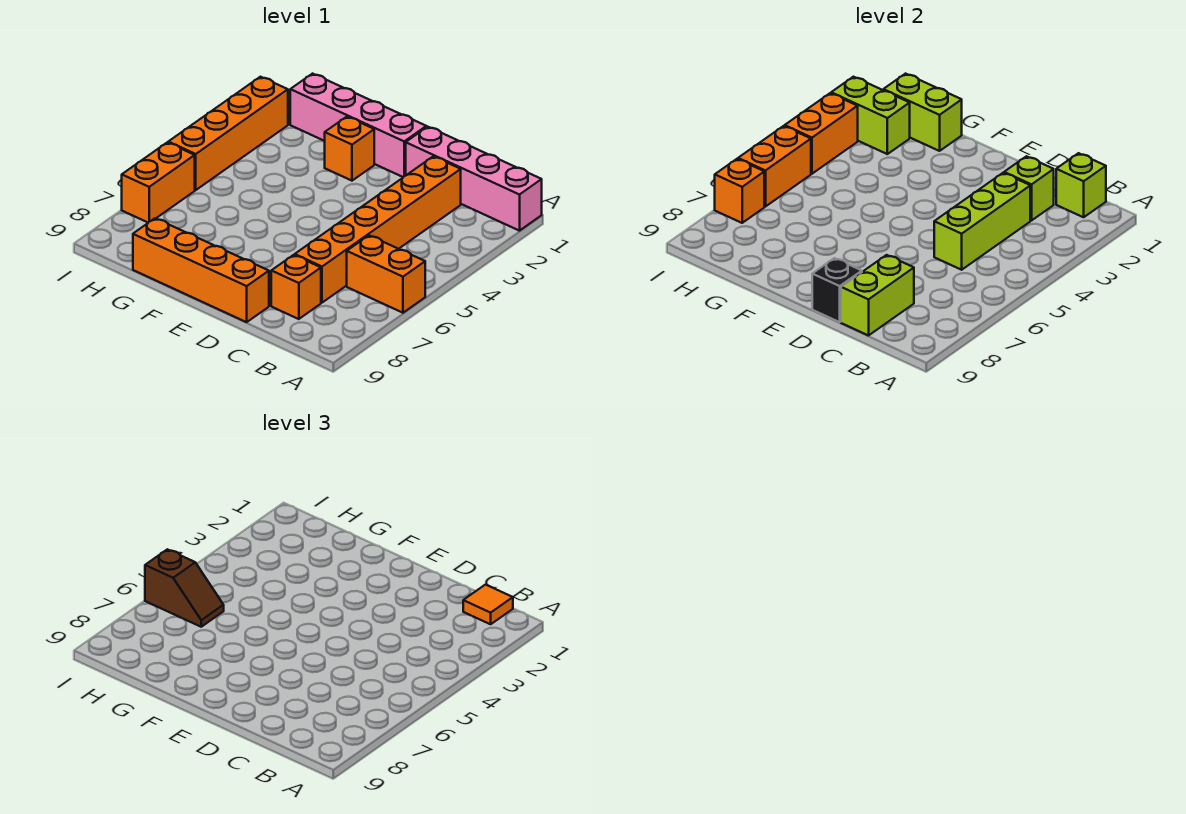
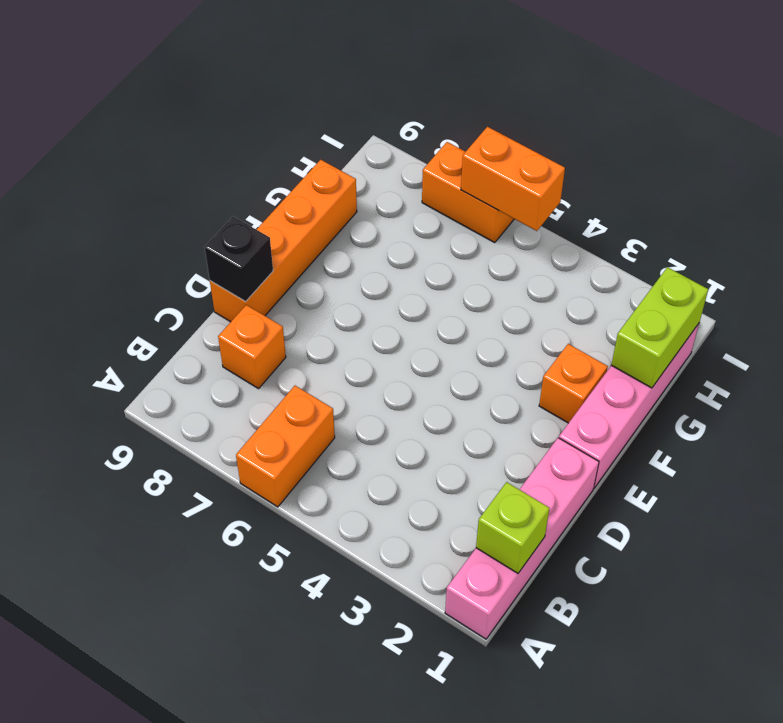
none -> orange 1x6 brick [295,156,461,303]
none -> orange 1x4 brick [168,77,288,190]
none -> lime 1x1 brick [1004,156,1054,221]

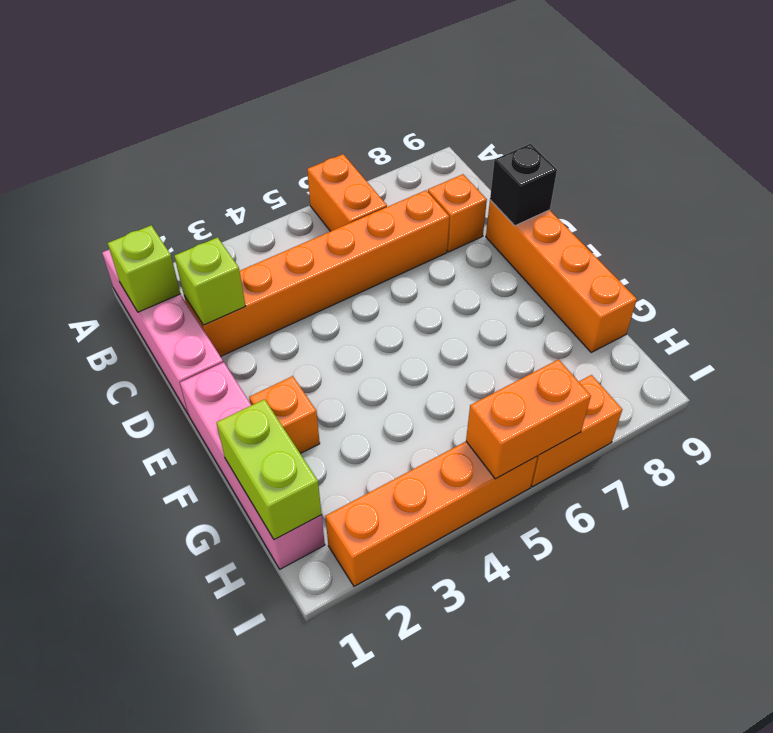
none -> lime 1x3 brick [934,173,1030,270]
none -> lime 1x2 brick [841,255,914,336]
none -> lime 1x2 brick [831,77,910,154]

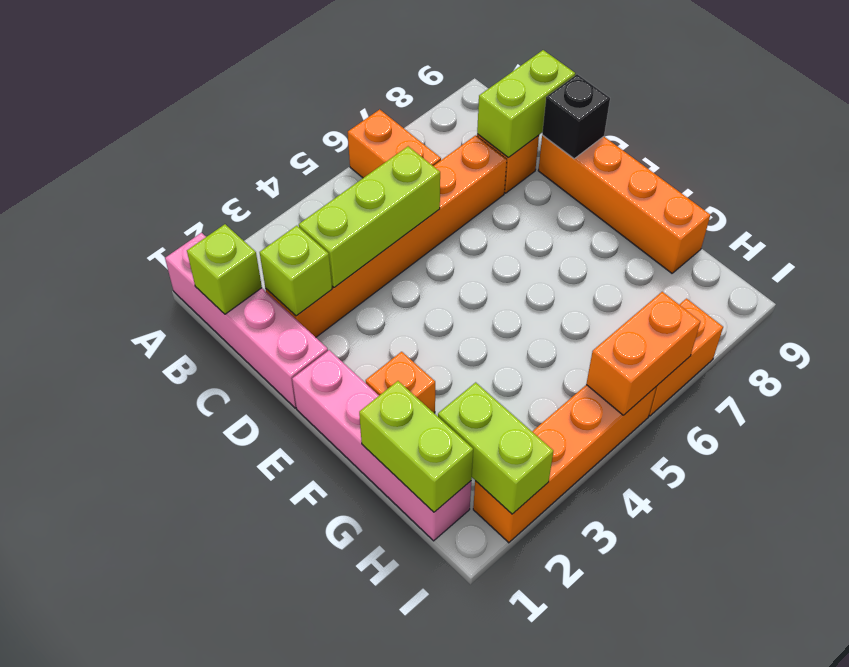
none -> orange 1x2 brick [785,93,858,174]
none -> orange 1x1 brick [715,159,764,223]
none -> orange 1x1 tile [463,585,513,624]

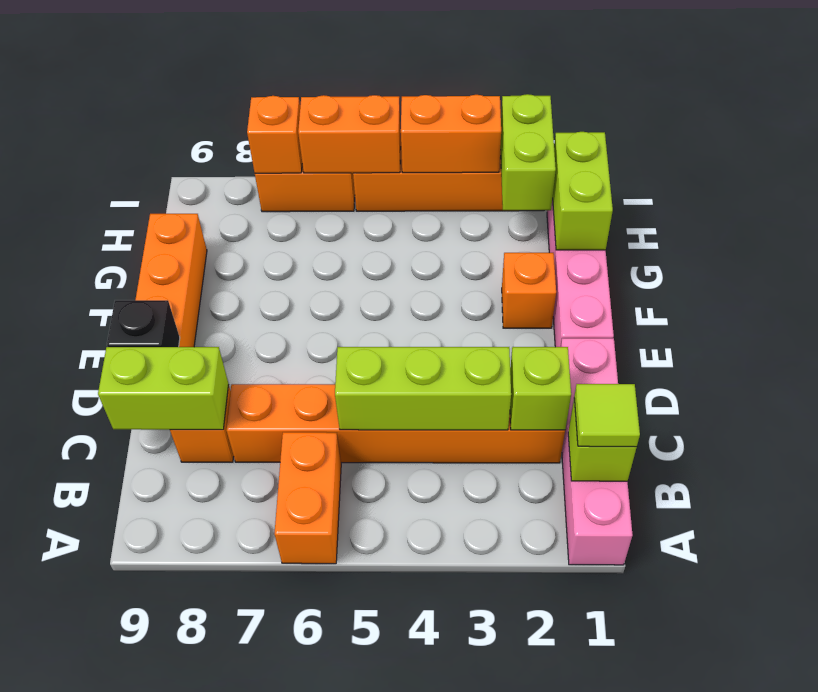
lime 1x1 tile [574,384,640,447] -> orange 1x1 tile [463,585,513,624]
none -> brown 1x2 slope [145,549,224,627]

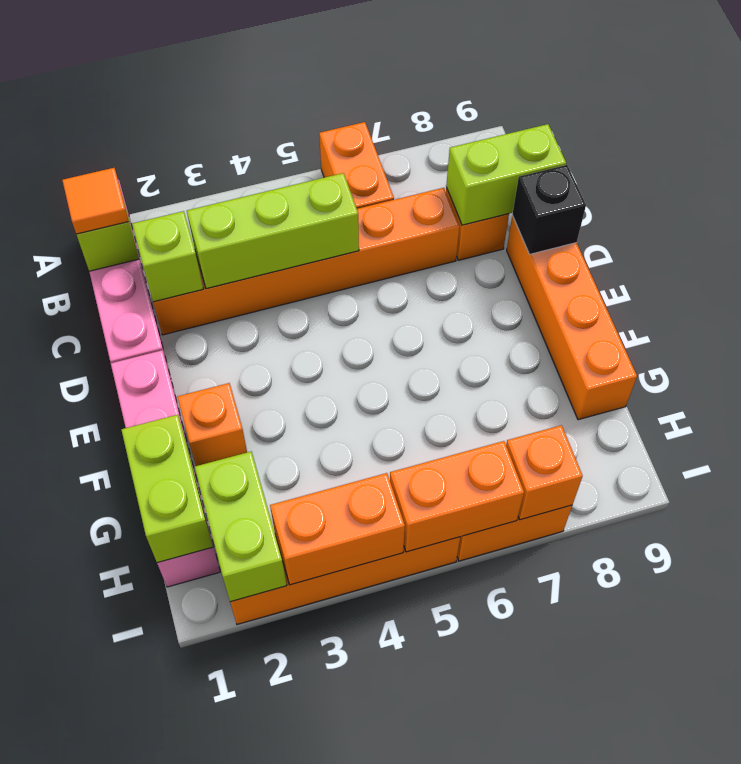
none -> brown 1x2 slope [145,549,224,627]

